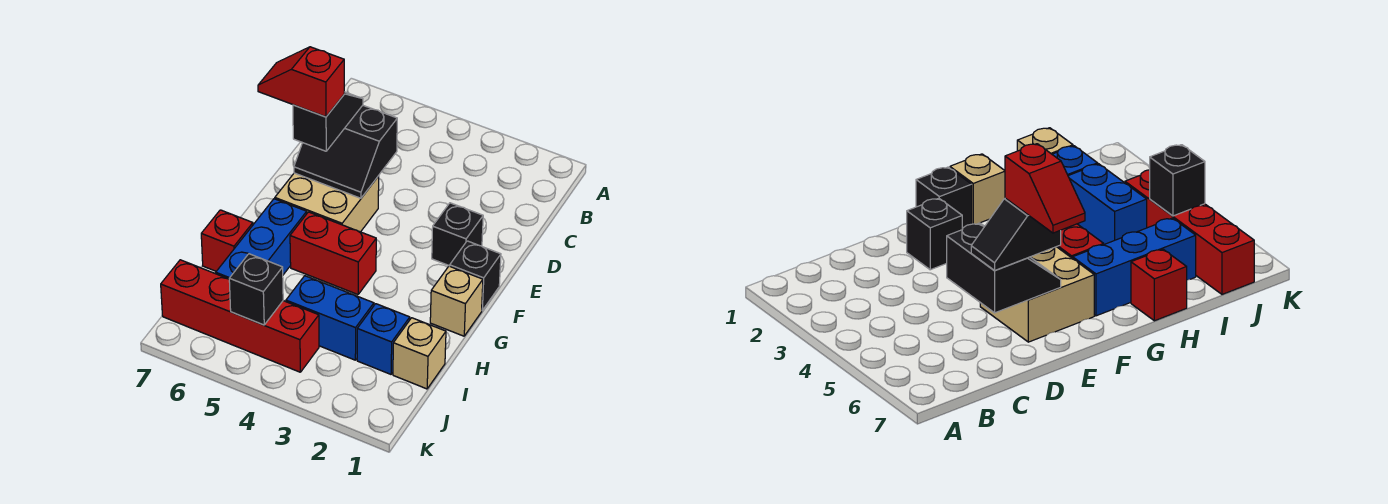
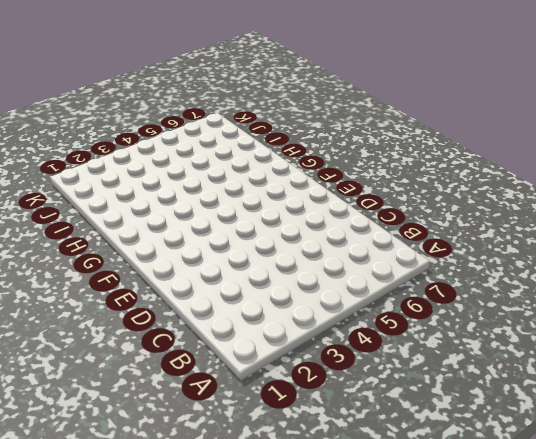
none -> black 1x1 brick [432,203,483,266]
none -> tan 2x2 brick [275,173,379,232]
none -> black 1x1 brick [450,241,501,310]

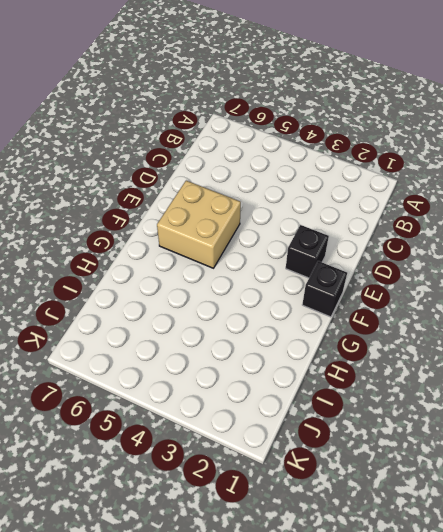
none -> tan 1x1 brick [430,266,483,336]
none -> red 1x2 brick [290,212,376,295]
none -> blue 1x3 brick [216,199,307,279]

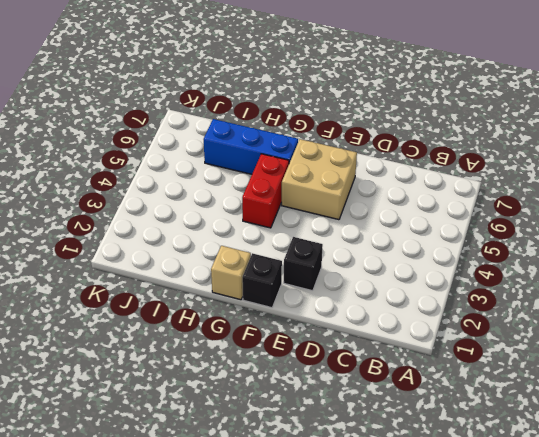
none -> red 1x1 brick [201,210,253,271]
none -> tan 1x1 brick [393,318,446,389]
none -> blue 1x1 brick [357,304,410,374]

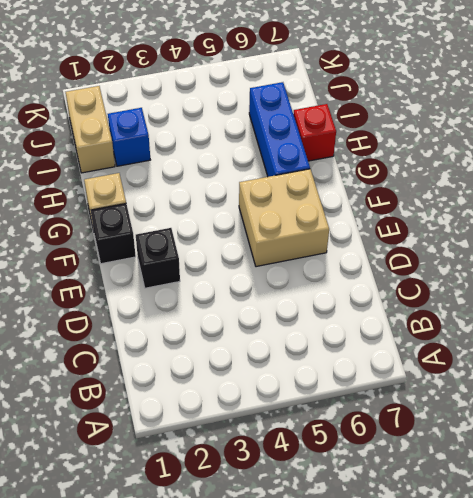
tan 1x2 brick [66,86,115,173] -> tan 1x1 brick [393,318,446,389]
none -> red 1x2 brick [290,212,376,295]
none -> blue 1x2 brick [286,276,374,360]
none -> red 1x4 brick [161,260,319,372]

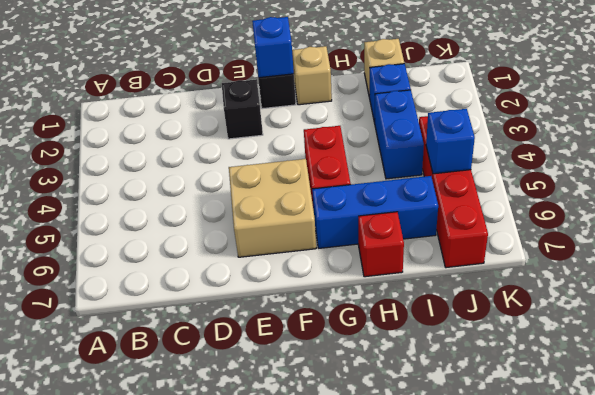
blue 1x1 brick [252,17,294,78] -> none
blue 1x1 brick [426,109,475,174] -> black 1x1 brick [229,254,283,325]
none -> black 2x2 slope [294,105,397,198]
none -> black 1x2 slope [293,92,363,151]
none -> red 1x2 slope [258,47,344,117]

